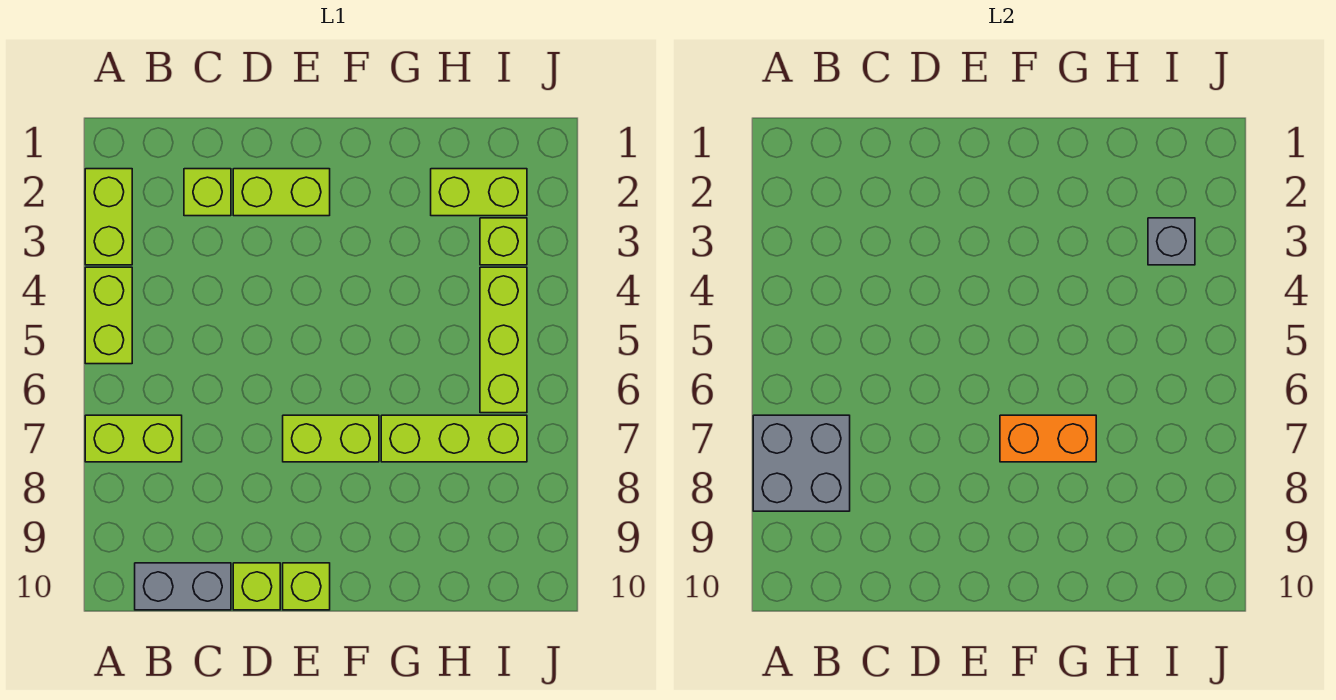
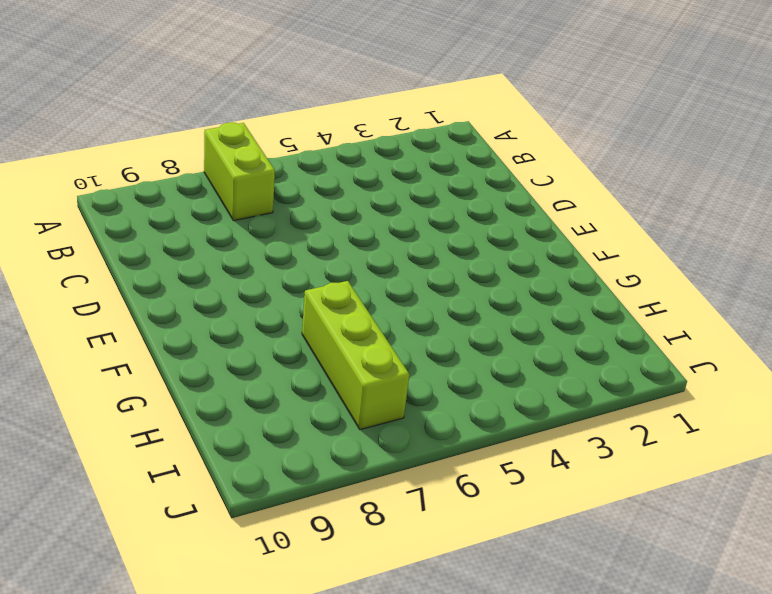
none -> lime 1x2 brick [85,169,132,265]
none -> lime 1x2 brick [85,267,132,364]
none -> grey 1x2 brick [135,563,231,610]

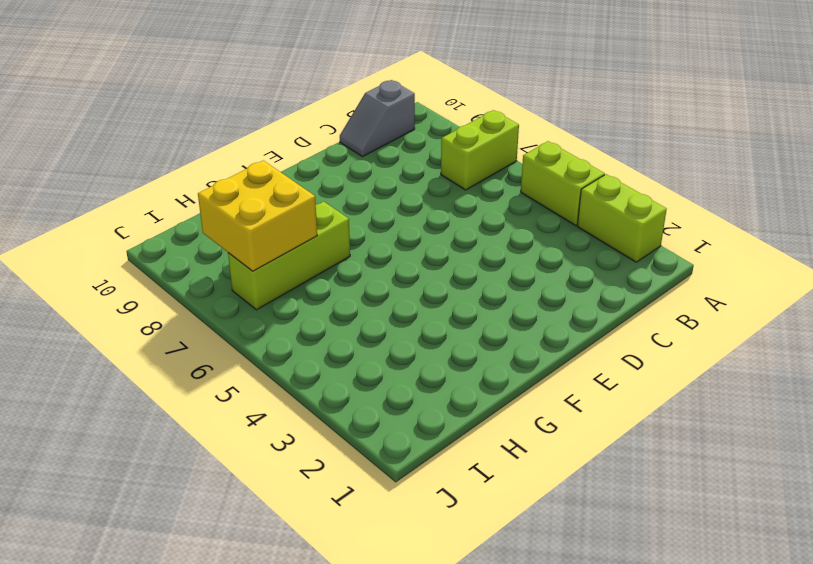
grey 1x2 slope [340,80,415,157] -> grey 1x2 brick [135,563,231,610]
yellow 2x2 brick [198,160,317,271] -> none
none -> lime 1x1 brick [184,169,231,216]
none -> lime 1x2 brick [233,169,330,216]
none -> lime 1x1 brick [233,563,280,610]

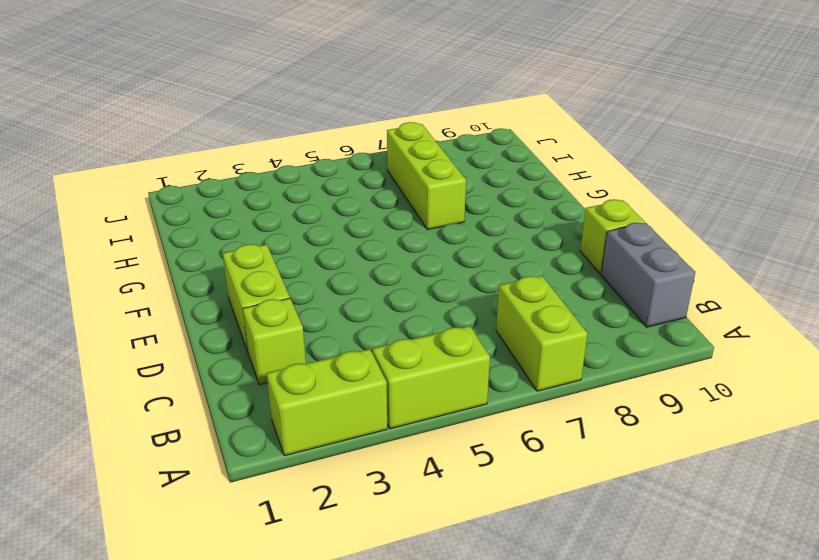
none -> lime 1x2 brick [283,415,379,462]
none -> lime 1x1 brick [283,563,330,610]
none -> lime 1x2 brick [431,169,527,216]

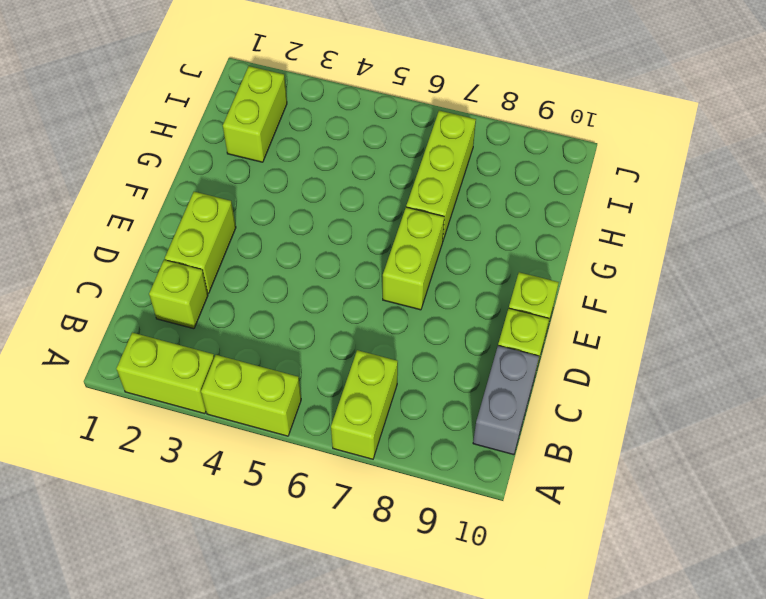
none -> lime 1x1 brick [480,218,527,265]
none -> lime 1x3 brick [480,267,527,413]
none -> grey 2x2 brick [753,415,850,511]

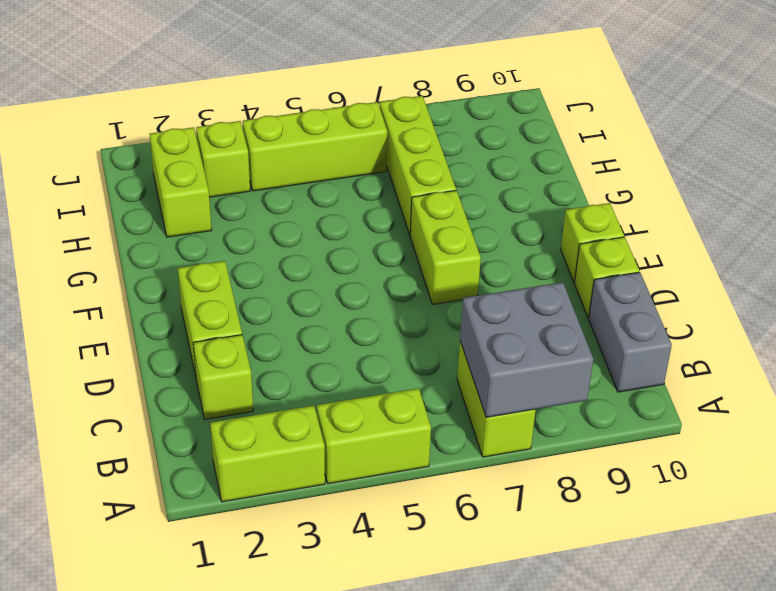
none -> orange 1x2 brick [1000,415,1096,462]
none -> grey 1x1 brick [1148,218,1195,265]

